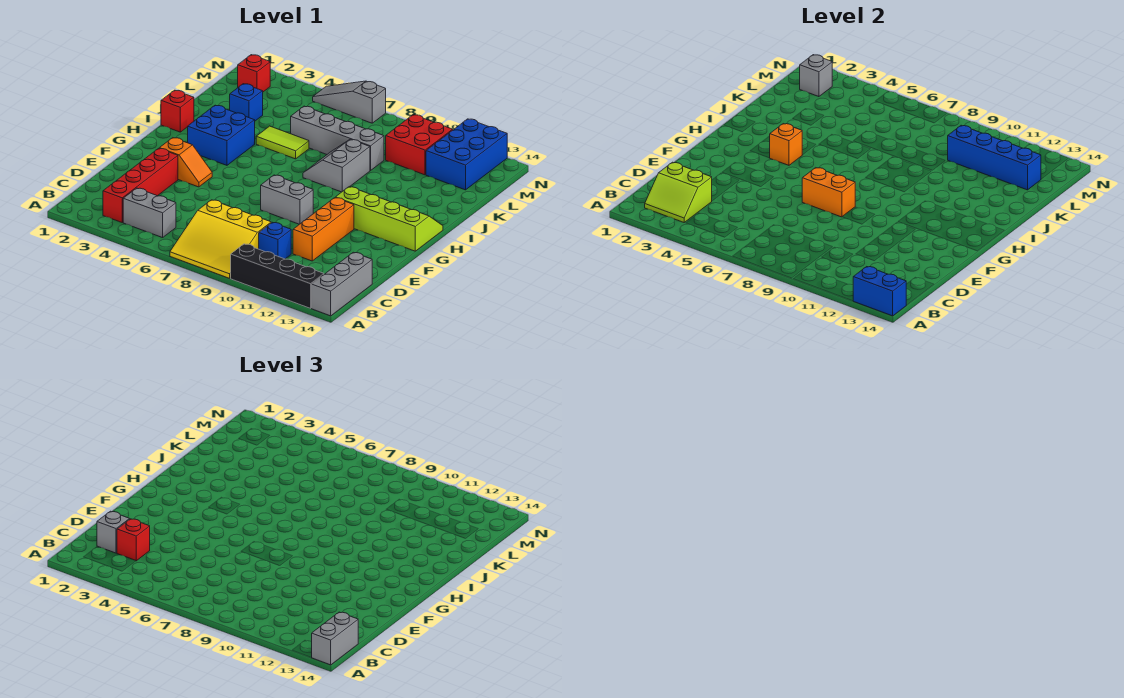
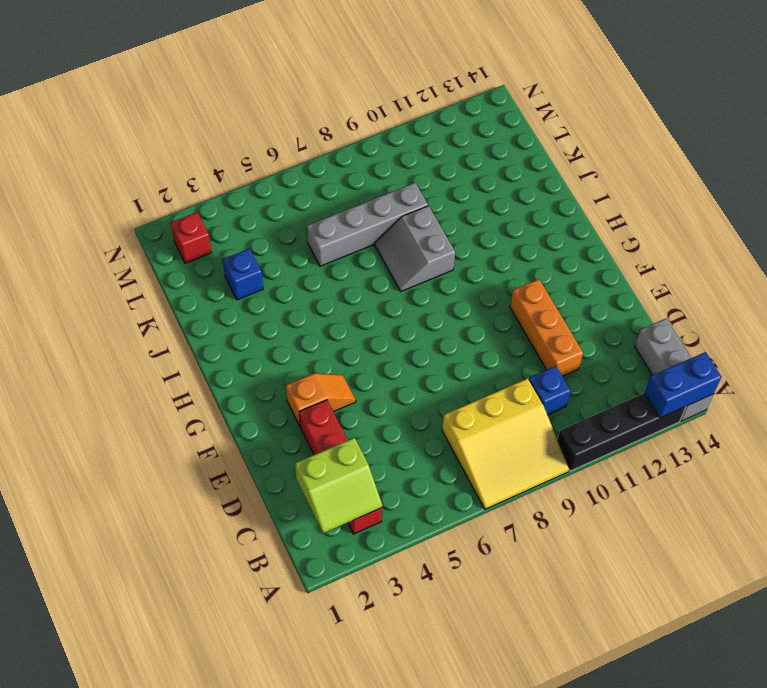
none -> grey 1x2 brick [123,188,176,238]
none -> grey 1x2 brick [261,175,313,224]
none -> lime 2x4 slope [335,187,443,251]

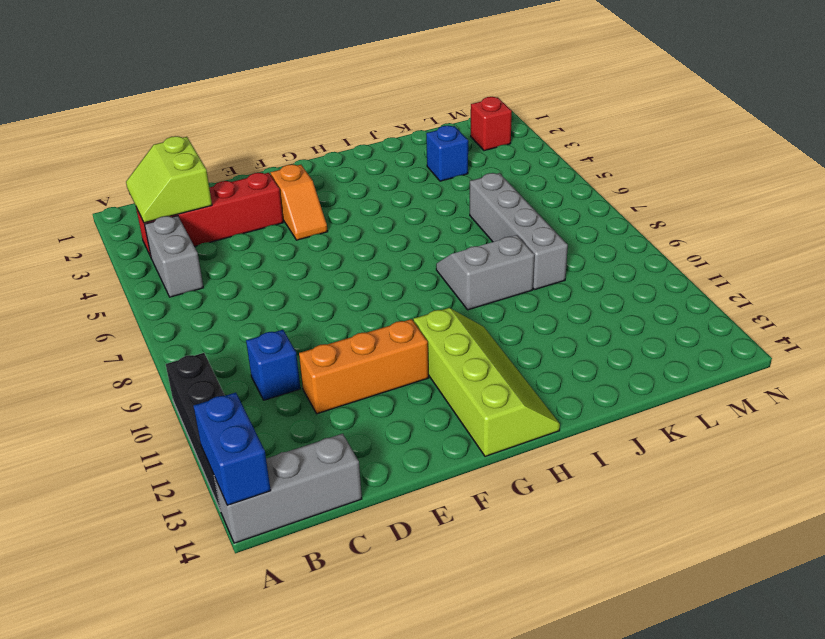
none -> yellow 3x3 slope [170,200,271,278]
none -> grey 1x2 brick [261,175,313,224]
none -> blue 2x2 brick [188,105,255,165]

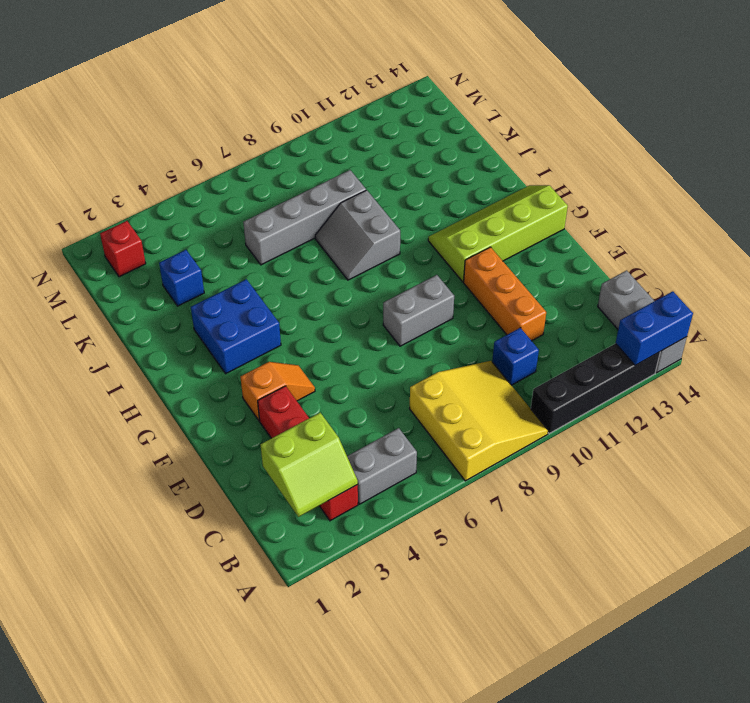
yellow 3x3 slope [409,361,548,481] -> yellow 3x3 slope turned to [170,200,271,278]
none -> red 1x1 brick [161,90,194,132]
none -> lime 1x2 tile [256,126,309,159]
none -> red 2x2 brick [386,115,453,175]

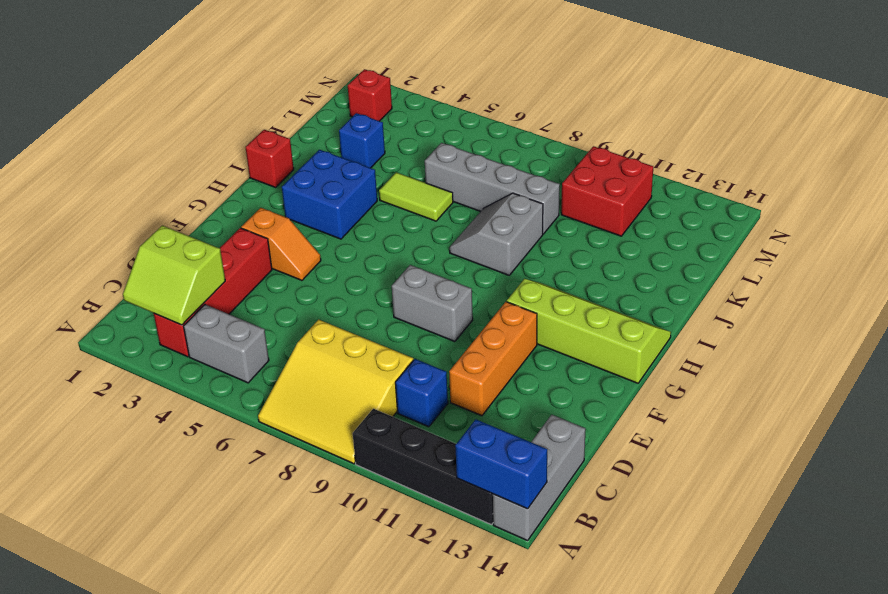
none -> blue 2x3 brick [426,119,507,190]
none -> grey 1x3 slope [313,81,386,123]
none -> orange 1x2 brick [802,168,855,217]

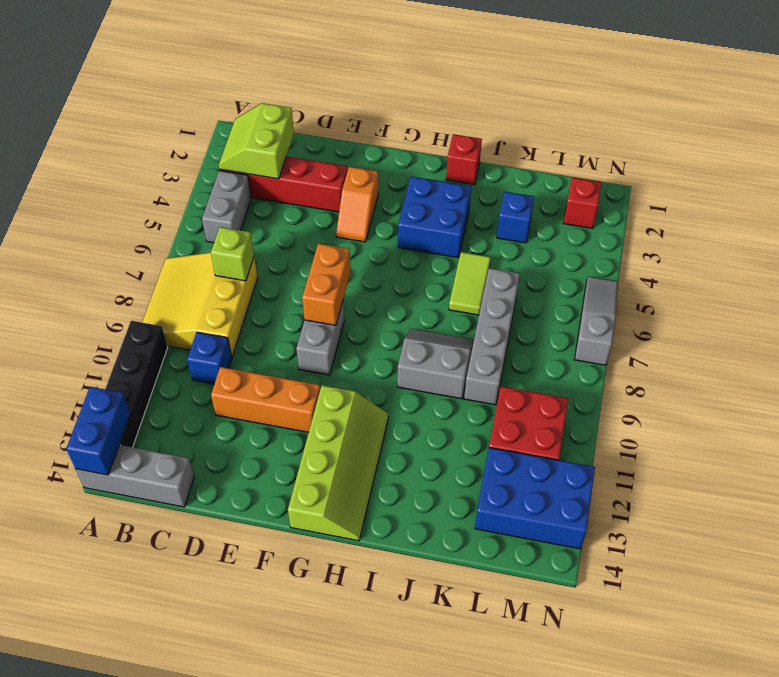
lime 1x1 brick [211,227,254,281] -> none
none -> orange 1x1 brick [770,124,802,165]
none -> blue 1x4 brick [948,125,1041,190]
none -> grey 1x1 brick [800,55,832,97]

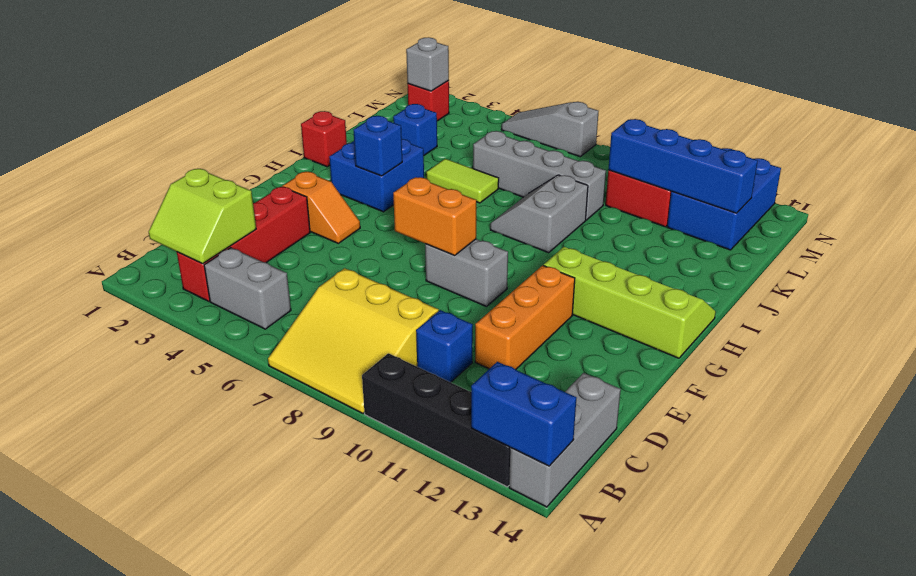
blue 1x1 brick [354,116,402,176] -> orange 1x1 brick [770,124,802,165]
none -> grey 1x2 brick [311,612,358,665]
none -> grey 1x1 brick [97,511,130,553]
none -> red 1x1 brick [117,519,150,561]

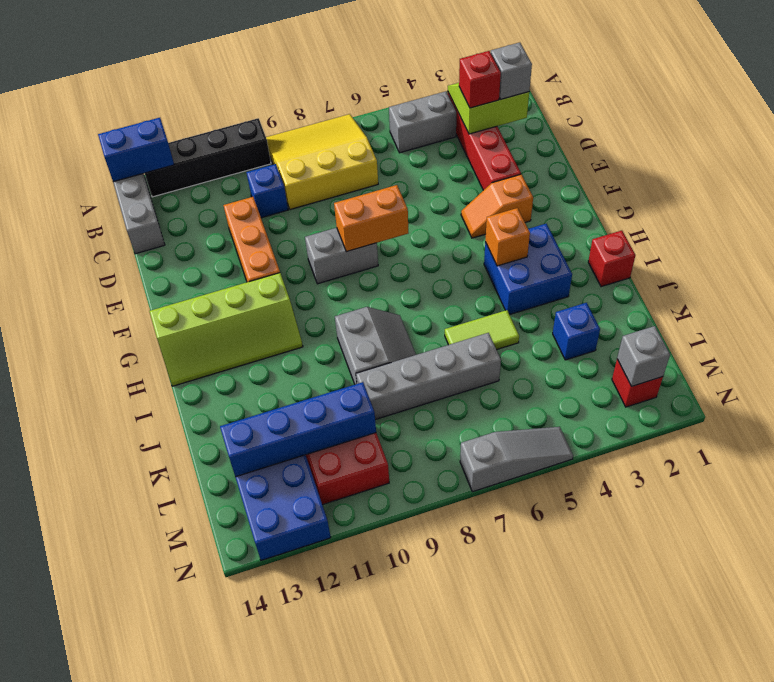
none -> grey 1x2 brick [311,612,358,665]

